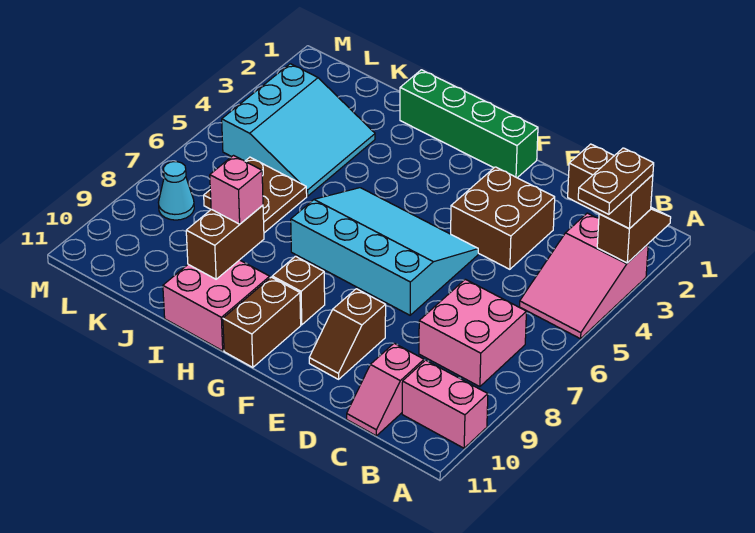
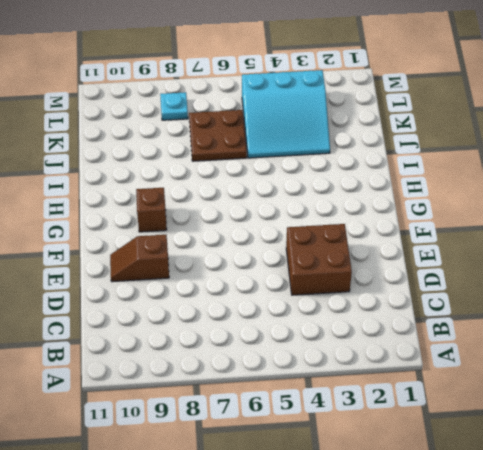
cyan 1x1 plate [160,92,188,120] -> cyan 1x1 cone [158,161,194,220]
none -> pink 2x3 slope [520,213,648,339]
none -> pink 1x2 brick [402,360,488,448]
none -> pink 2x2 brick [419,279,526,387]

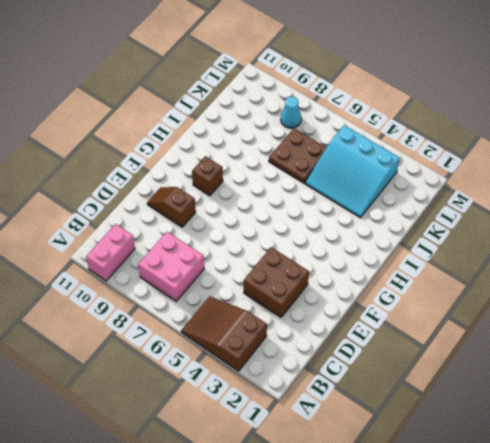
brown 2x3 slope [181,296,267,371] -> pink 2x3 slope [520,213,648,339]
none -> pink 1x2 slope [347,343,424,436]
none -> cyan 3x4 slope [291,188,478,315]
none -> green 1x4 brick [400,70,538,178]

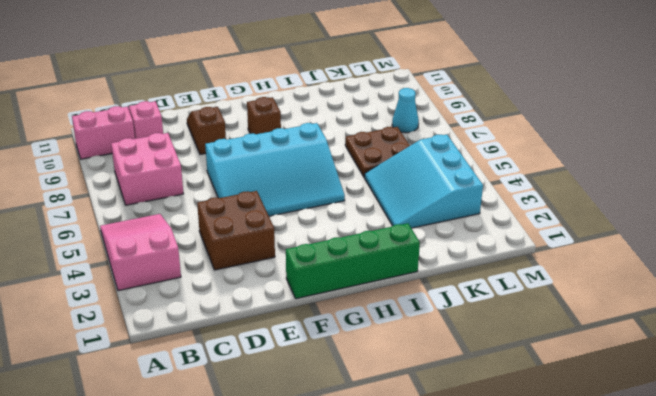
none -> brown 1x2 brick [223,277,301,367]
none -> pink 2x2 brick [163,260,270,351]
none -> brown 1x2 slope [597,207,671,263]

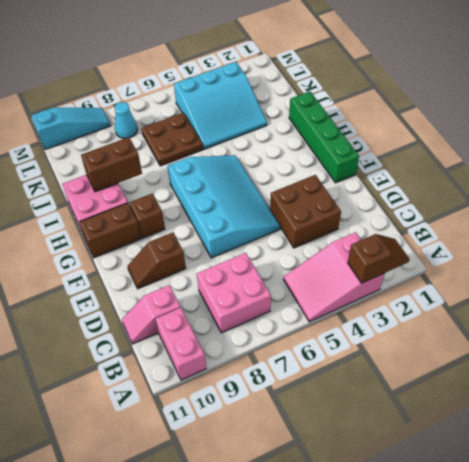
cyan 1x3 slope [31,107,111,149] -> none
none -> brown 1x2 brick [568,144,653,229]
none -> pink 1x1 brick [210,156,263,224]
none -> brown 1x2 plate [578,148,654,214]

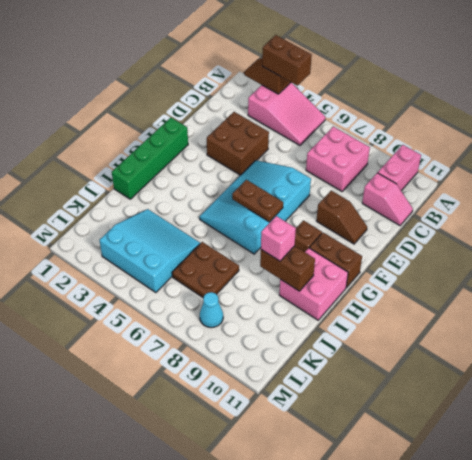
brown 1x2 brick [262,35,312,86] -> brown 1x2 brick turned to [568,144,653,229]
brown 1x2 plate [232,180,283,222] -> brown 1x2 plate moved to [578,148,654,214]

